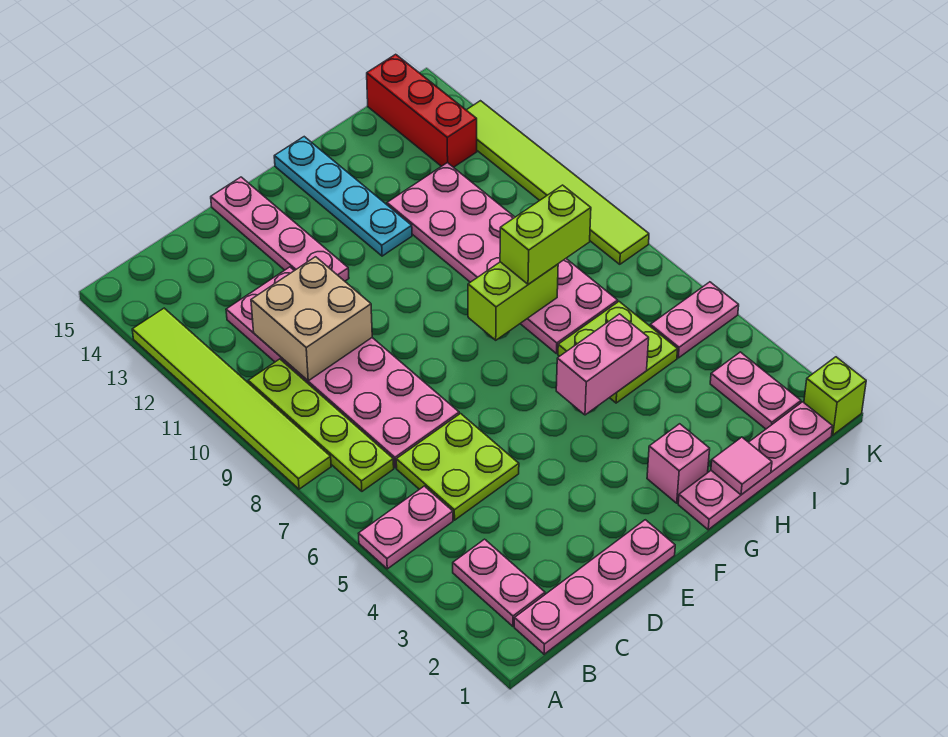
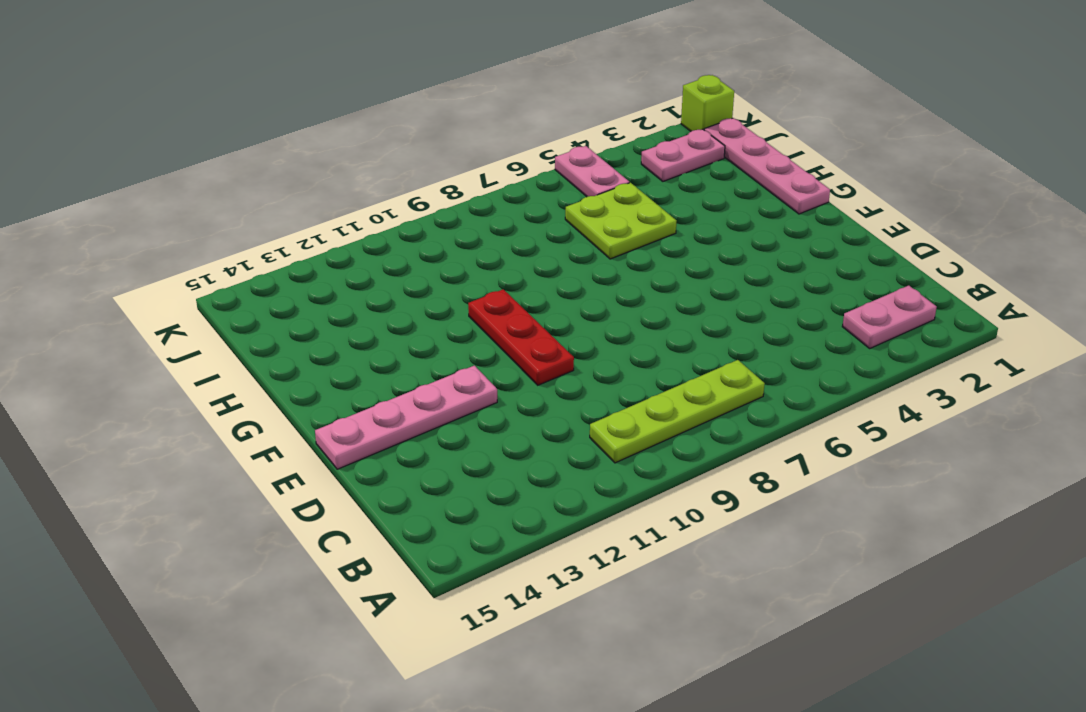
red 1x3 plate [468,289,574,385] -> none
none -> pink 1x2 plate [358,486,453,569]
none -> lime 1x6 tile [132,308,331,489]
none -> pink 1x4 plate [514,520,675,654]

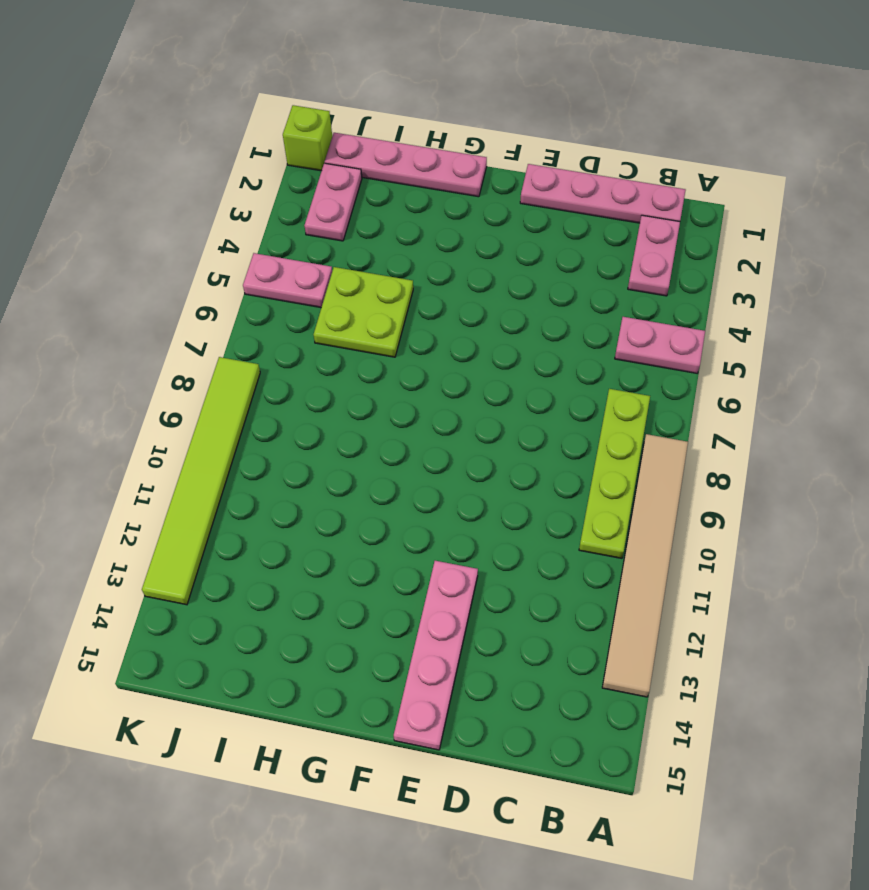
tan 1x6 tile [602,434,688,697] -> lime 1x6 tile [132,308,331,489]
none -> lime 2x2 plate [396,414,519,520]
none -> pink 2x6 plate [226,267,459,468]
none -> pink 1x1 brick [647,424,710,503]

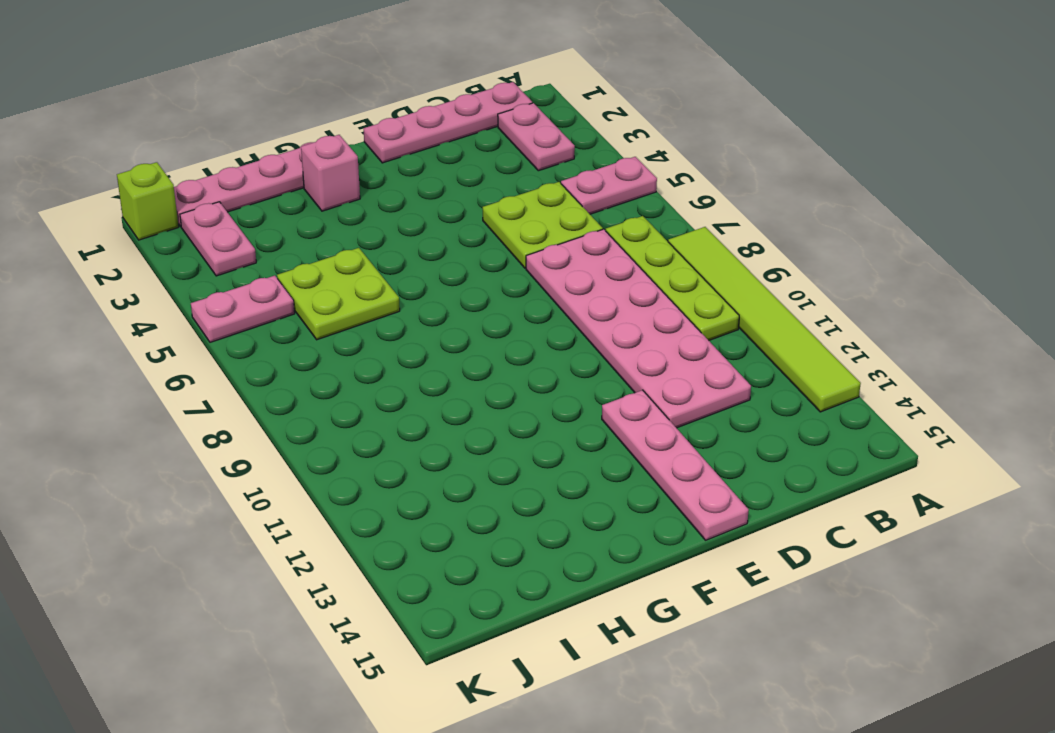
none -> cyan 1x4 plate [274,137,412,256]
none -> pink 2x6 plate [387,163,618,354]
none -> red 1x3 brick [367,54,477,167]

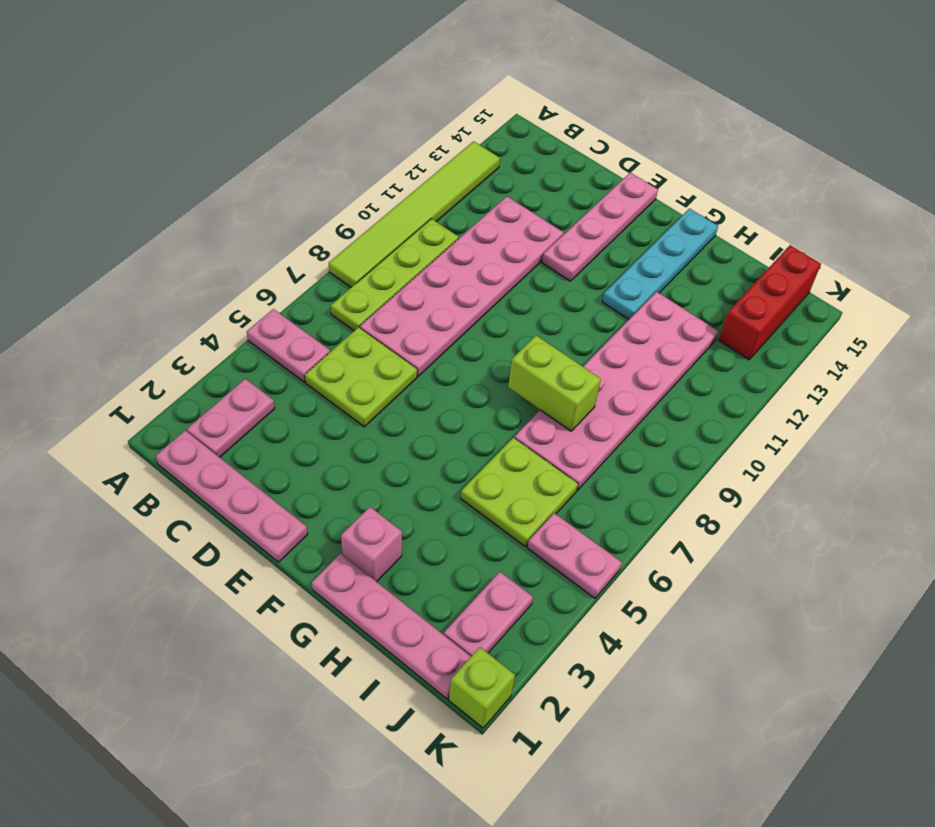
none -> lime 1x6 tile [467,101,649,264]
none -> tan 2x2 brick [251,257,372,381]
none -> pink 1x2 brick [556,314,649,415]

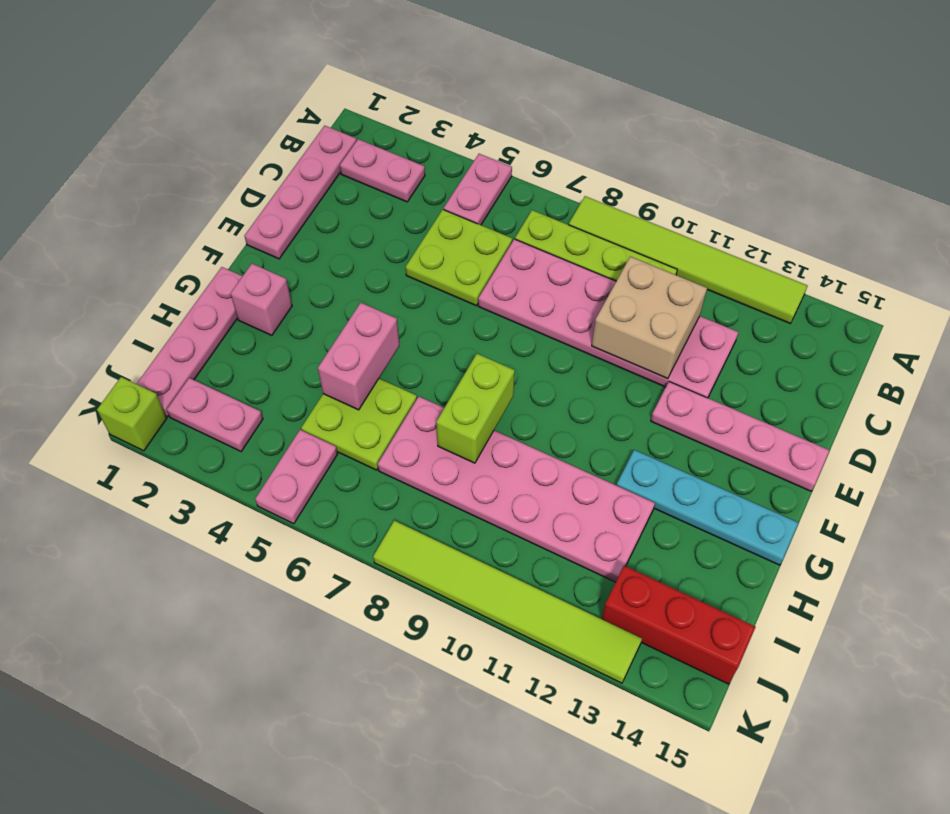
none -> pink 1x1 tile [711,437,772,495]
none -> lime 1x2 brick [500,185,591,284]

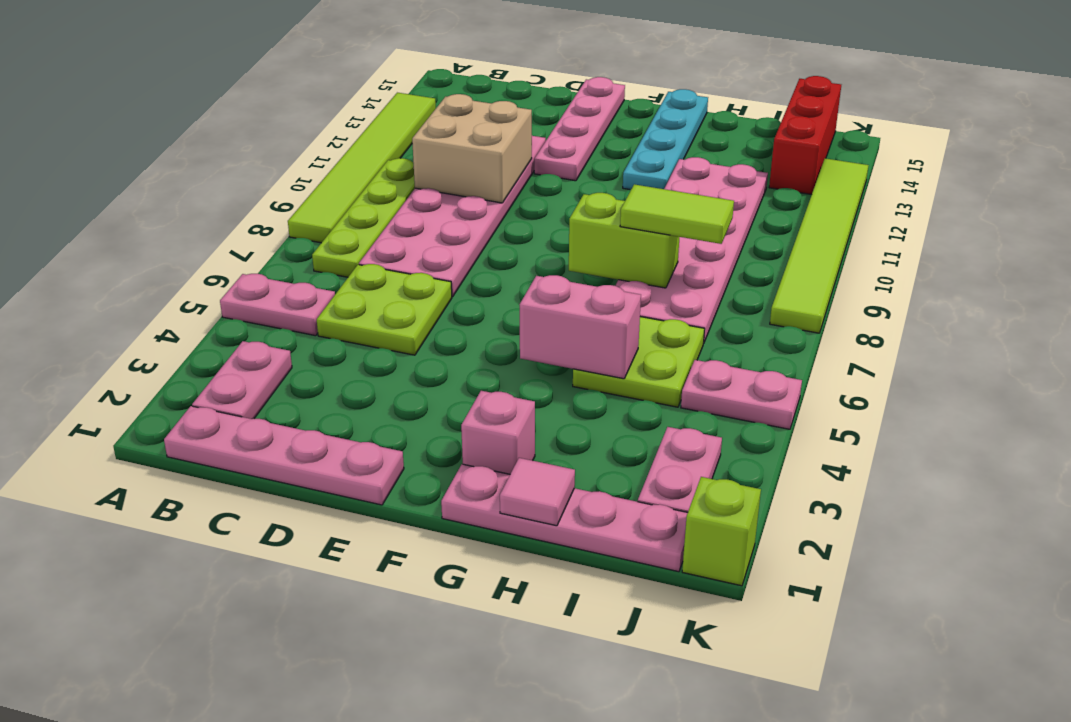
lime 1x2 tile [620,184,734,244] -> lime 1x2 brick [500,185,591,284]

